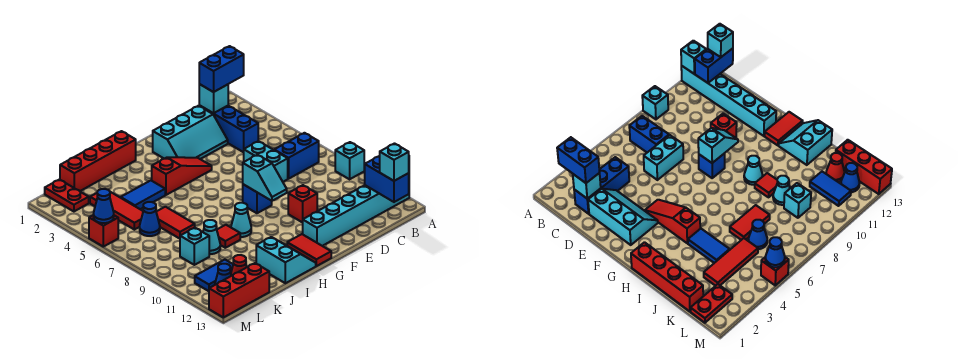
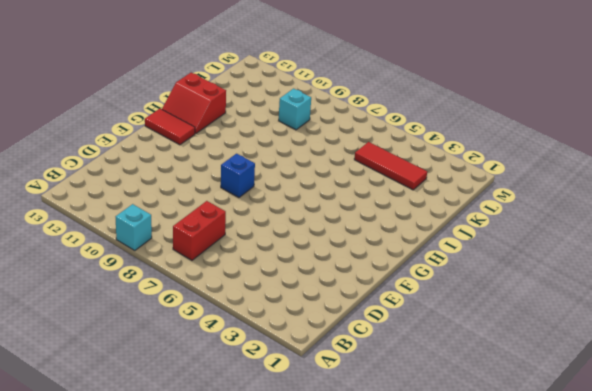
red 1x2 brick [173,201,226,260] -> blue 1x2 brick [275,133,319,179]
red 2x2 slope [162,73,226,134] -> cyan 2x2 slope [256,237,316,283]
none -> cyan 1x6 brick [303,185,409,246]
none -> blue 1x3 brick [199,105,258,152]
none -> cyan 2x3 slope [153,106,228,159]
none -> cyan 1x2 brick [244,141,288,182]

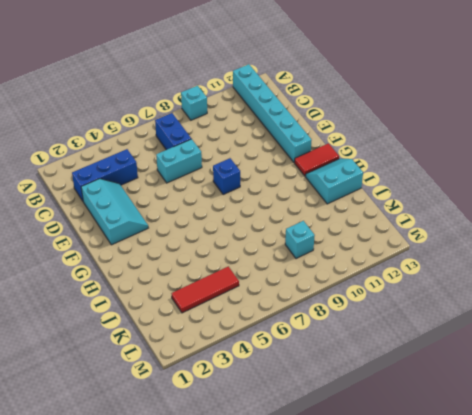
none -> red 1x1 brick [288,185,317,223]
none -> red 1x3 slope [152,157,212,195]
none -> red 1x4 brick [60,131,136,191]
none -> cyan 1x1 cone [231,203,251,237]

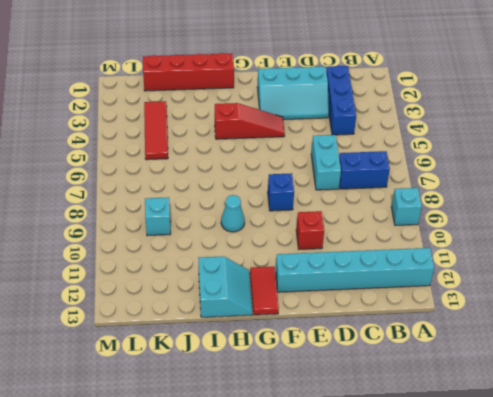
none -> blue 1x2 tile [121,180,165,209]
none -> red 1x1 tile [217,225,240,248]
none -> red 1x2 tile [156,207,195,239]
none -> cyan 1x1 cone [203,220,220,254]

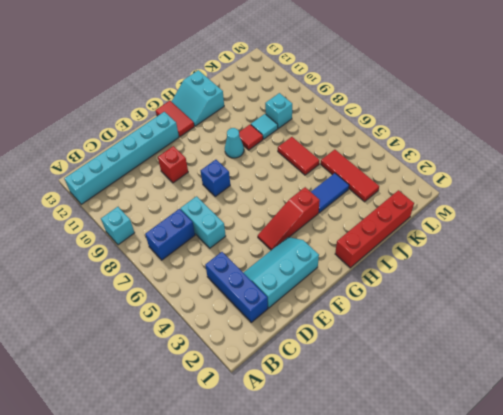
cyan 1x1 tile [251,114,278,139] -> cyan 1x1 cone [203,220,220,254]
none -> blue 1x1 cone [140,202,160,236]
none -> blue 1x2 tile [195,260,233,291]
none -> red 1x1 cone [231,255,247,276]
none -> red 1x3 brick [209,263,269,317]

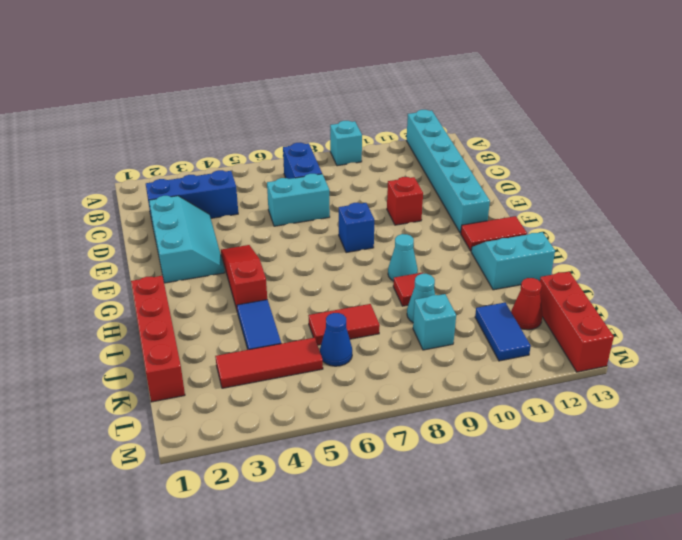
none -> red 1x2 plate [45,180,89,211]
none -> blue 1x1 cone [215,264,231,285]
none -> red 1x1 brick [89,215,118,247]
none -> cyan 1x1 brick [681,41,706,74]

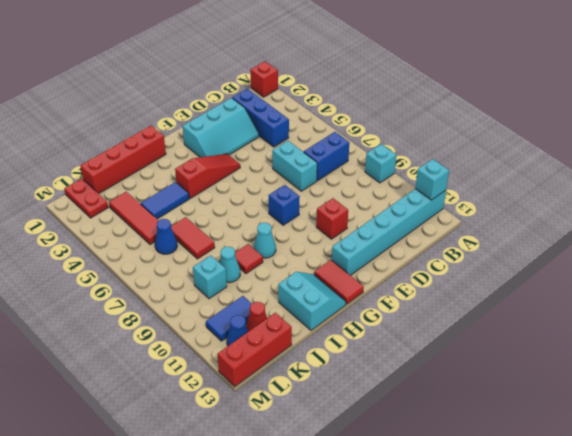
red 1x1 brick [250,61,278,97] -> red 1x1 brick moved to [89,215,118,247]
none -> blue 1x2 brick [365,156,409,202]
none -> cyan 1x1 brick [199,84,228,113]
none -> cyan 1x2 slope [243,155,287,201]
none -> blue 1x1 cone [93,189,114,223]

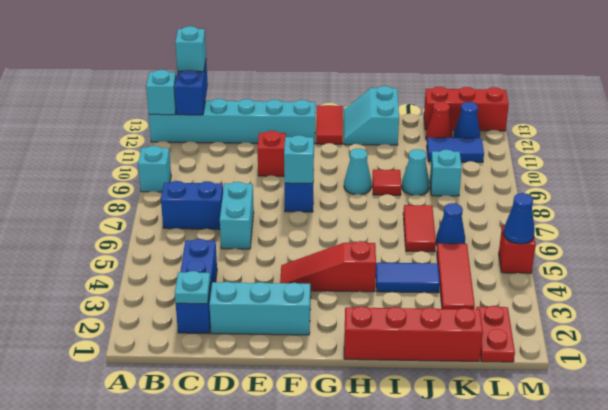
cyan 1x1 plate [175,271,210,304] -> cyan 1x1 brick [199,84,228,113]
none -> blue 1x2 brick [199,46,244,92]

